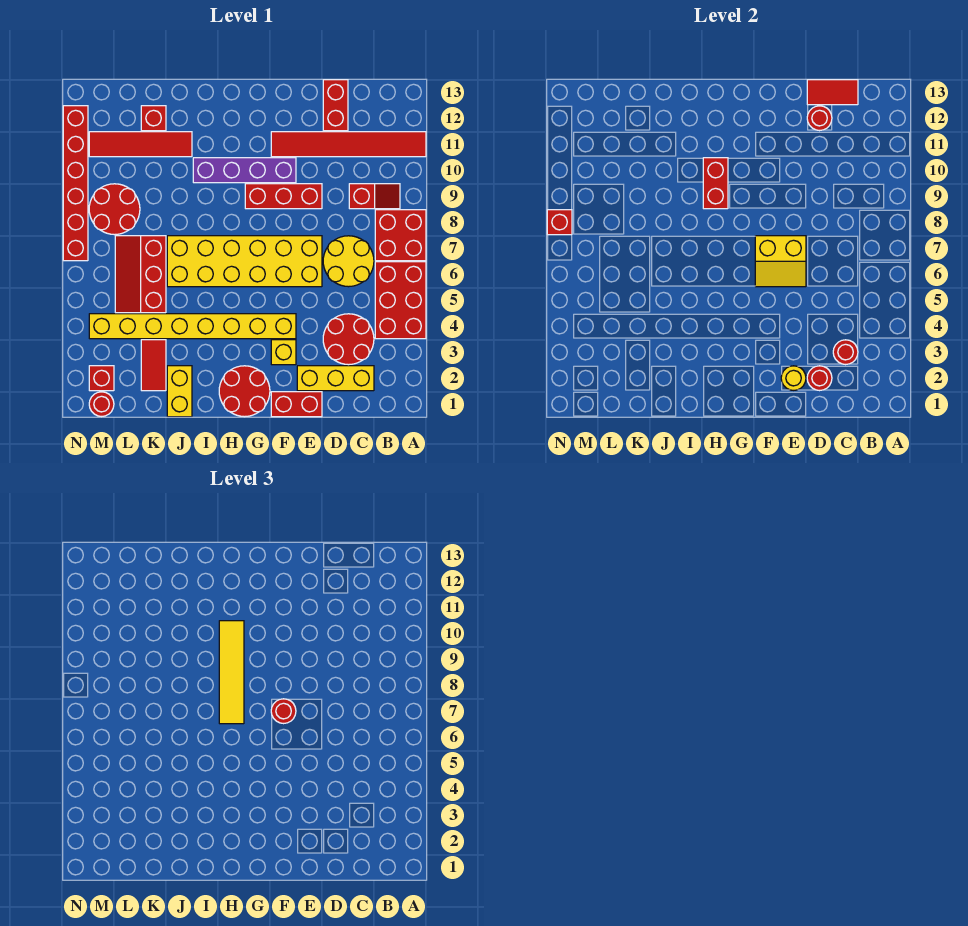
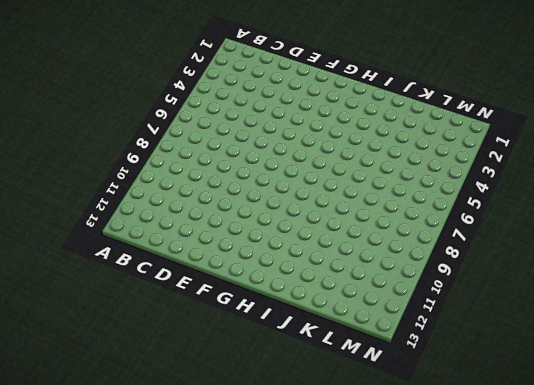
none -> red 2x3 brick [375,262,426,339]
none -> red 2x2 brick [375,210,426,261]
none -> red 1x6 tile [271,132,426,157]
none -> red 1x2 slope [349,184,400,209]

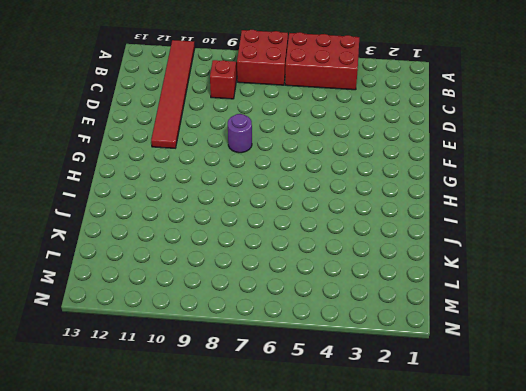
purple 1x1 round brick [228,114,252,153] -> none
none -> yellow 1x3 brick [297,366,374,391]
none -> red 2x2 round brick [323,314,374,365]
none -> yellow 2x2 round brick [323,236,374,287]
none -> red 1x2 brick [323,80,348,131]

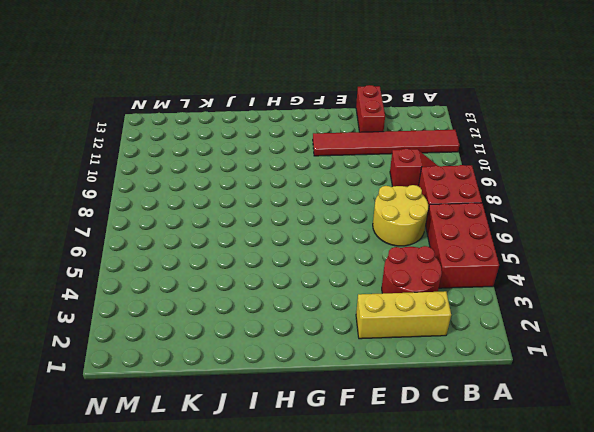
none -> red 1x2 brick [271,392,322,417]
none -> yellow 2x6 brick [167,236,322,287]
none -> red 1x3 brick [245,184,322,209]
none -> yellow 1x1 brick [271,340,296,365]

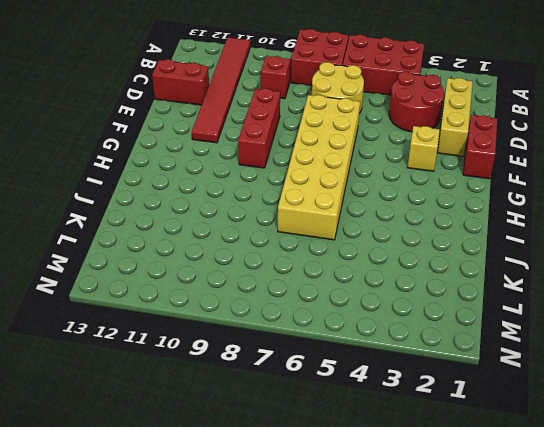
none -> yellow 1x8 brick [89,314,296,339]
none -> purple 1x4 brick [193,158,296,183]
none -> red 2x2 round brick [219,366,270,417]
none -> yellow 1x2 brick [167,366,192,417]

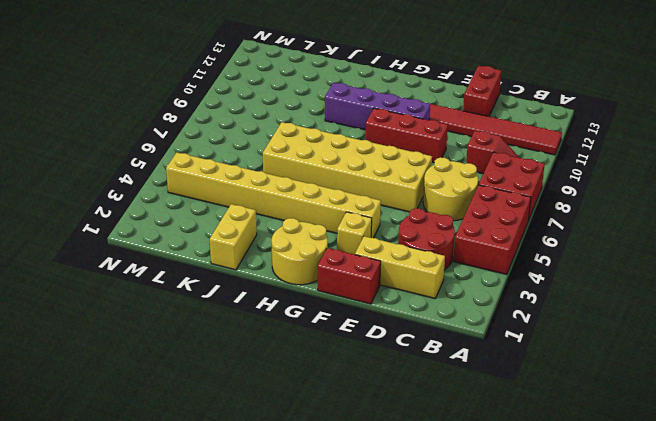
yellow 2x2 round brick [271,218,328,285] -> red 2x2 round brick [219,366,270,417]
none -> red 1x4 tile [89,132,192,157]
none -> red 1x2 tile [141,340,166,391]
none -> red 2x3 slope [115,236,166,313]
none -> red 1x1 brick [141,106,166,131]

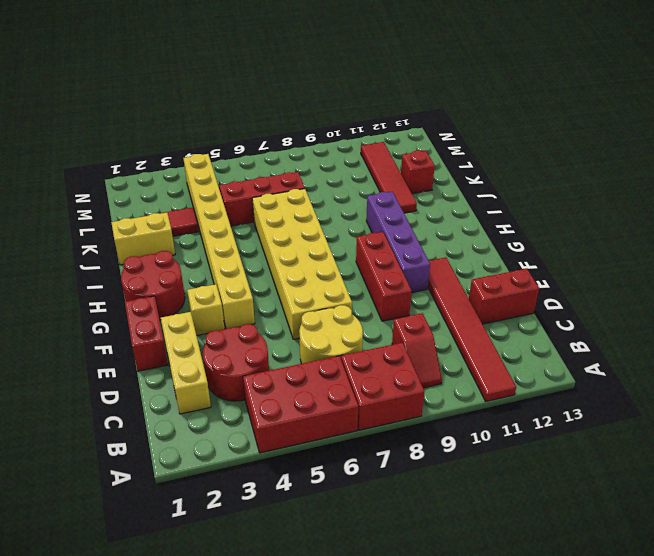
none -> red 2x2 round brick [89,184,140,235]
none -> red 1x1 round brick [89,392,114,417]
none -> red 1x1 brick [89,366,114,391]
none -> red 1x6 brick [63,106,88,261]

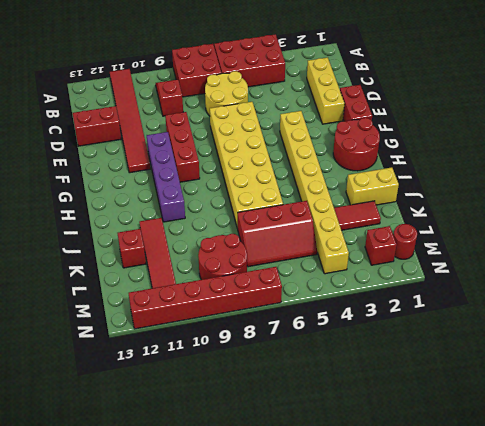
none -> red 2x2 round brick [323,314,374,365]
none -> yellow 1x1 brick [271,340,296,365]
none -> red 1x1 round brick [833,340,858,365]
none -> red 1x2 tile [807,80,858,105]

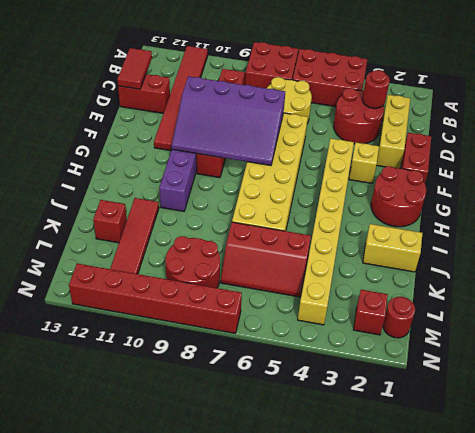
purple 3x4 slope [172,76,285,166] -> yellow 2x2 slope [755,236,806,287]
none -> red 1x2 tile [141,340,166,391]
none -> red 1x1 round brick [807,366,832,391]
none -> red 1x1 round brick [807,106,832,131]
none -> yellow 1x1 round brick [781,366,806,391]

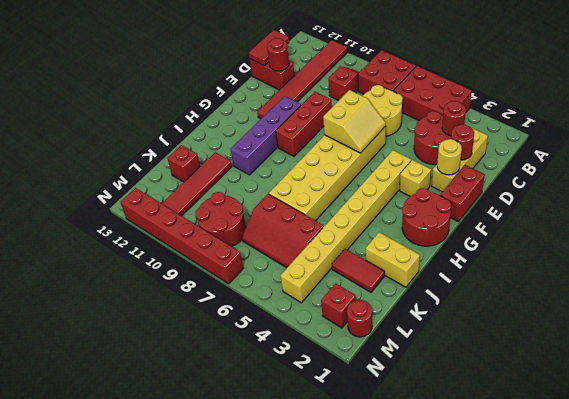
none -> red 1x2 brick [703,158,728,209]
none -> red 1x1 brick [547,210,572,235]
none -> red 1x1 round brick [271,699,296,724]
none -> yellow 1x4 tile [219,621,244,724]

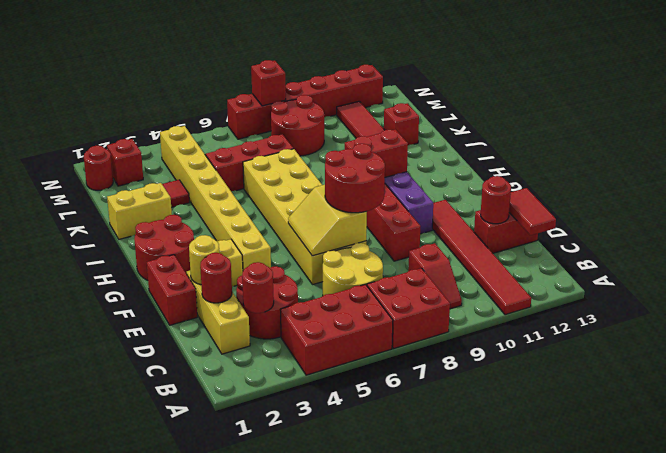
red 2x2 round brick [325,144,385,213] -> red 1x1 round brick [271,699,296,724]
none -> yellow 1x4 tile [219,621,244,724]

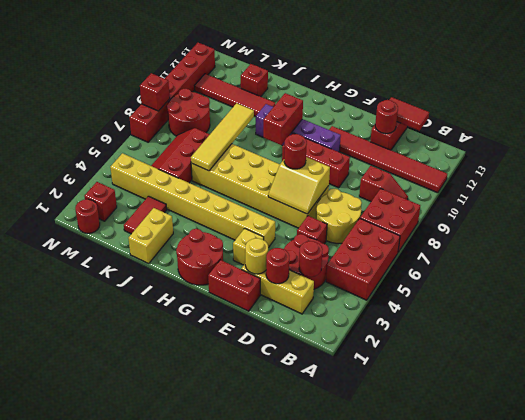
red 1x1 brick [297,216,327,244] -> none
yellow 1x4 tile [191,103,254,171] -> yellow 1x4 tile moved to [219,621,244,724]

